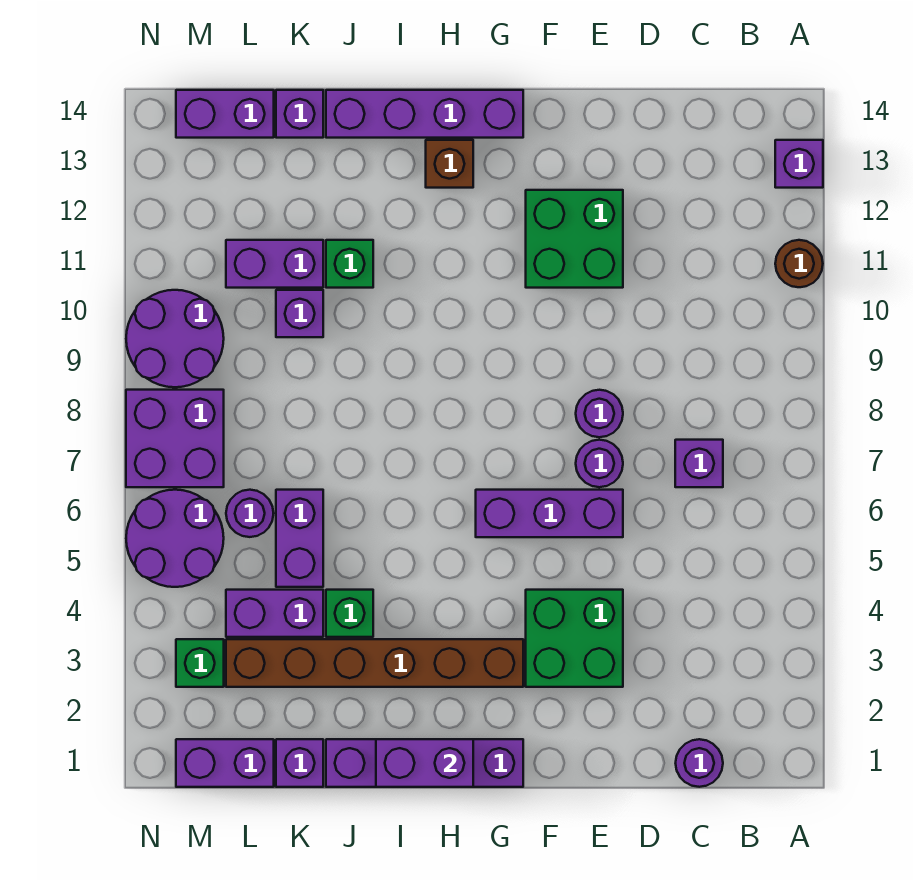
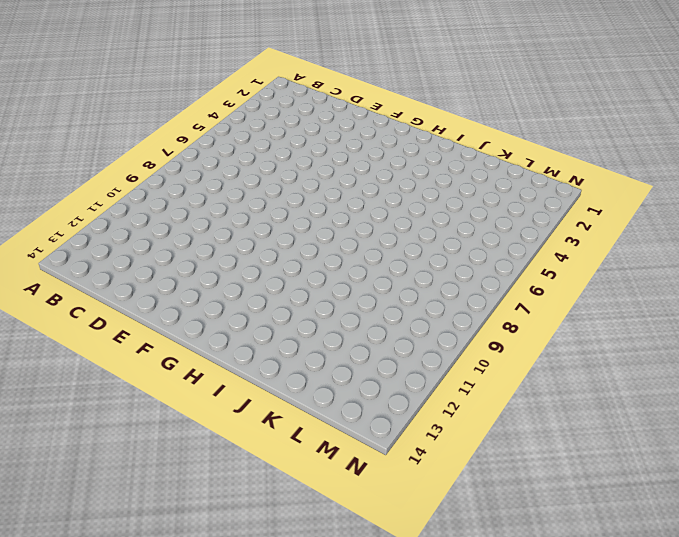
none -> brown 1x1 round brick [775,240,823,287]
none -> purple 1x1 brick [775,140,823,188]
none -> purple 1x1 round brick [676,739,723,787]

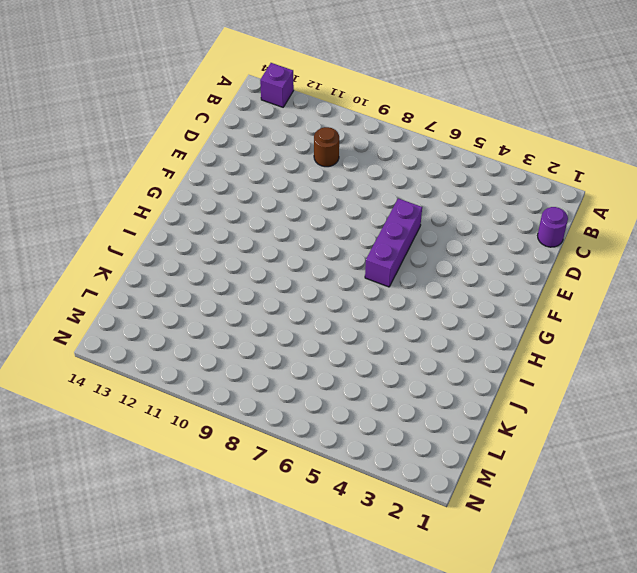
brown 1x1 round brick [314,127,339,167] -> brown 1x1 round brick moved to [775,240,823,287]
none -> purple 1x1 brick [675,440,723,487]
none -> green 2x2 brick [526,590,623,687]
none -> purple 1x1 round brick [576,440,623,487]

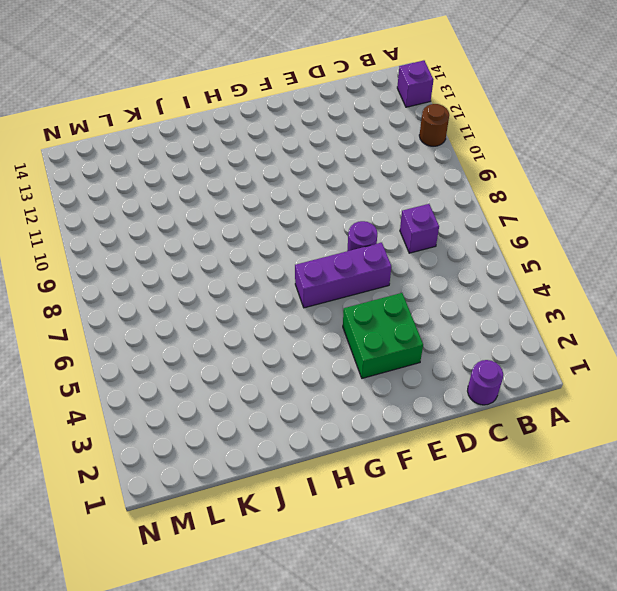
none -> purple 1x1 round brick [576,390,623,437]
none -> green 2x2 brick [526,190,623,288]
none -> purple 1x4 brick [326,739,523,787]

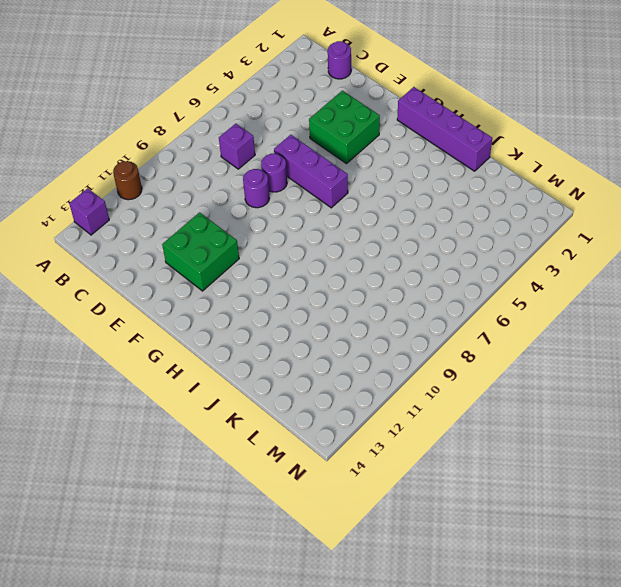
none -> brown 1x6 brick [226,639,523,687]
none -> purple 1x4 brick [326,90,523,138]
none -> brown 1x1 brick [426,140,473,188]

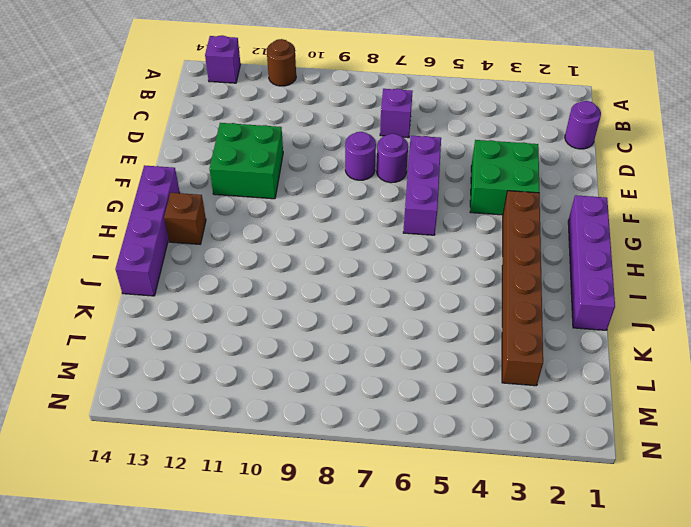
none -> green 1x1 brick [326,590,373,637]
none -> green 1x1 brick [326,240,373,288]
none -> purple 1x1 brick [276,739,323,787]

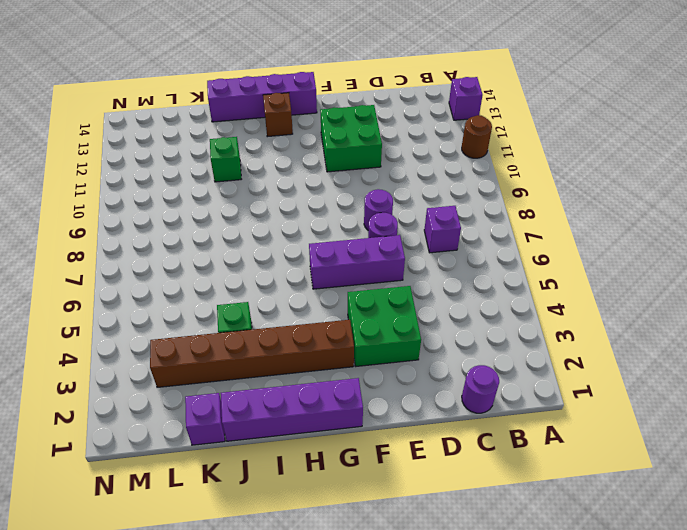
none -> purple 1x2 brick [226,590,323,637]
none -> purple 1x2 brick [276,490,323,587]
none -> purple 1x1 brick [276,290,323,337]

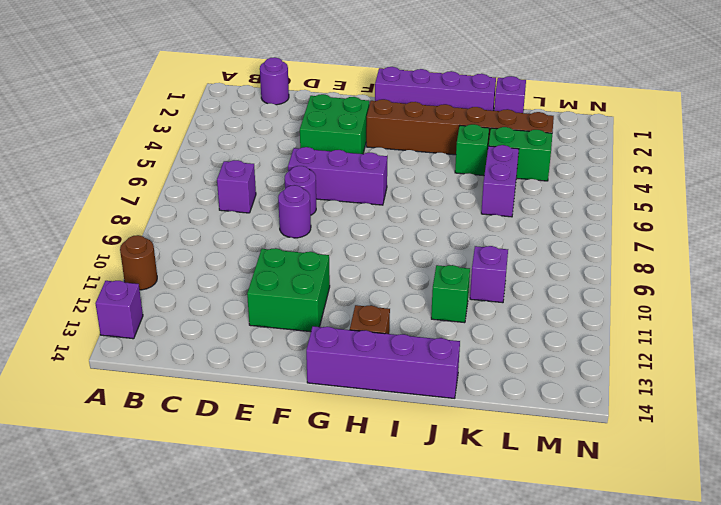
green 1x2 brick [488,127,552,181] -> purple 1x2 brick [226,590,323,637]
none -> purple 1x2 brick [226,240,323,288]
none -> purple 1x1 brick [276,90,323,138]
none -> purple 1x2 brick [176,739,274,787]

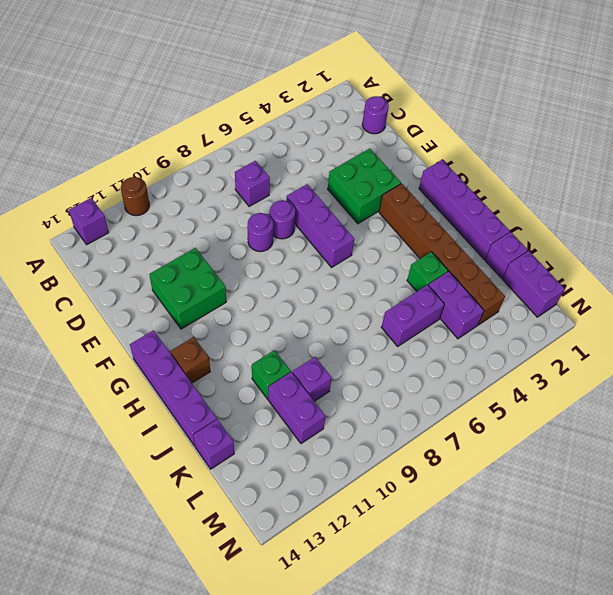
none -> purple 1x1 round brick [226,490,274,537]
none -> purple 1x2 brick [176,90,274,138]
none -> green 1x1 brick [176,639,224,687]

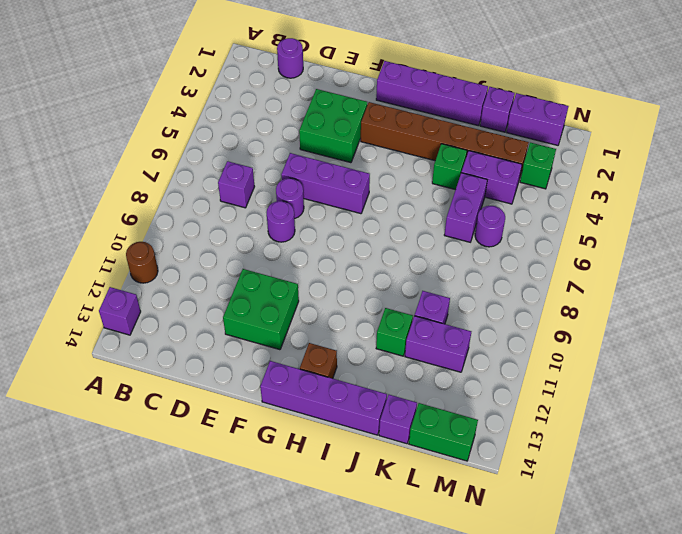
green 1x2 brick [409,403,478,461] -> purple 1x2 brick [176,90,274,138]
none -> purple 2x2 round brick [126,490,224,587]
none -> purple 2x2 brick [126,390,224,487]
none -> purple 2x2 round brick [126,290,224,387]

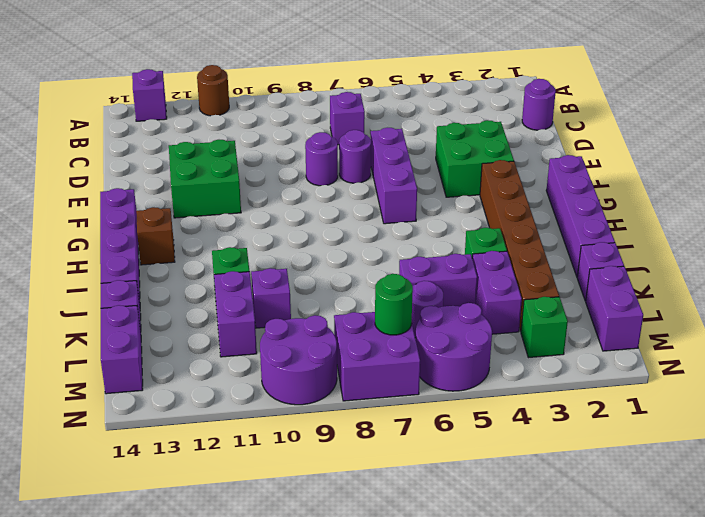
green 1x1 round brick [375,274,413,335] -> none
none -> purple 1x2 brick [376,739,473,787]

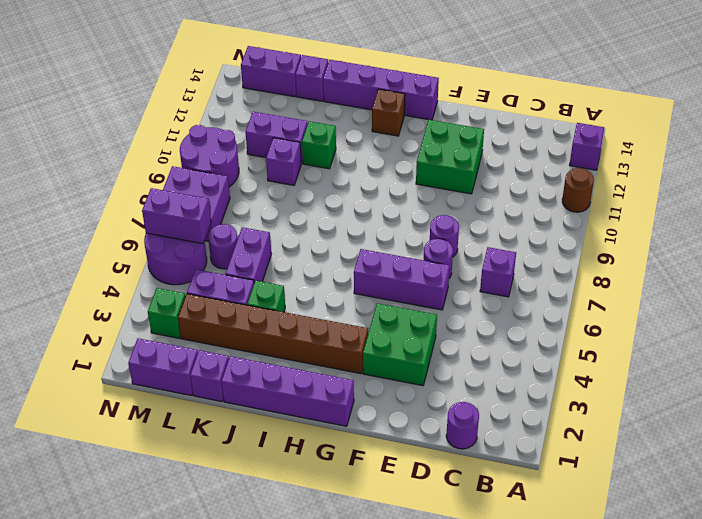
purple 1x2 brick [142,188,211,244] -> purple 1x2 brick moved to [376,739,473,787]

